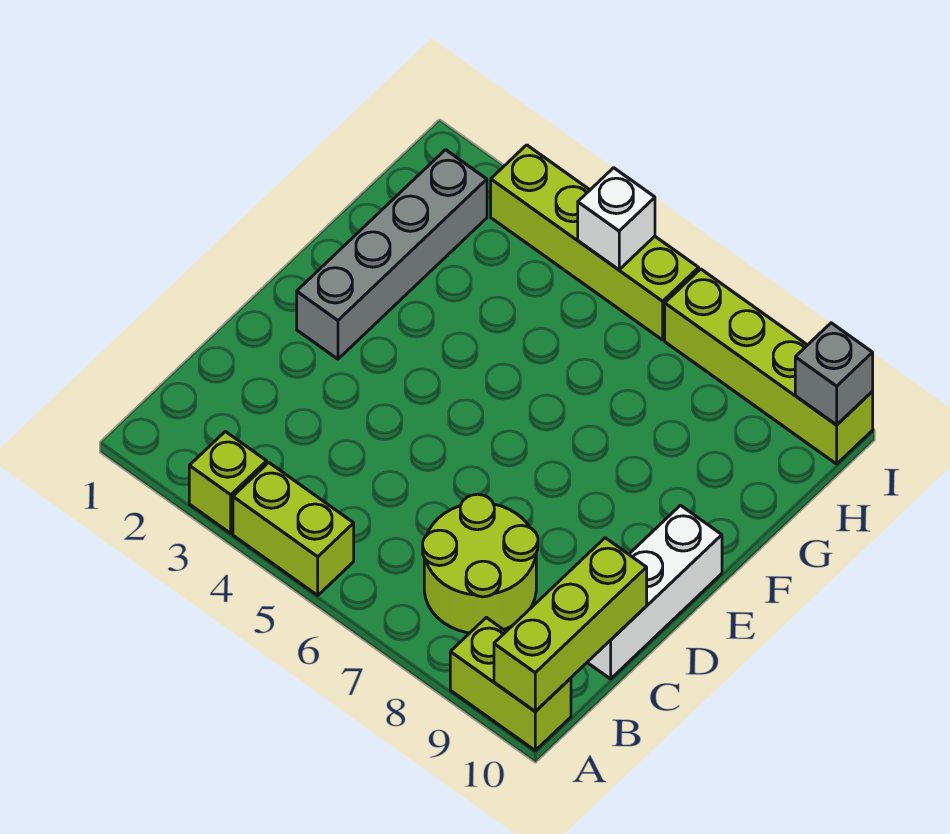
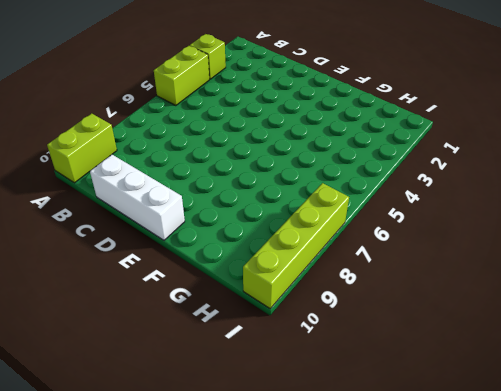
none -> lime 2x2 round brick [423,494,538,633]
none -> grey 1x4 brick [297,150,487,359]

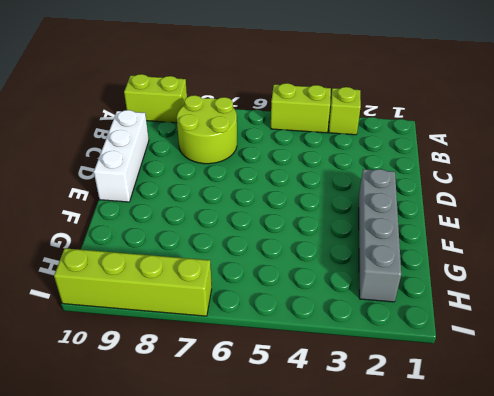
none -> lime 1x4 brick [491,145,699,340]
none -> lime 1x3 brick [494,538,647,711]

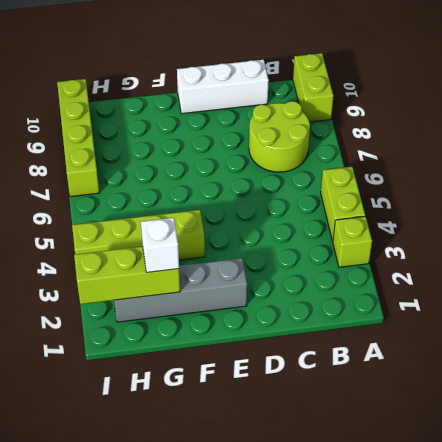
lime 1x4 brick [72,210,205,260] -> lime 1x4 brick turned to [491,145,699,340]
lime 1x3 brick [74,246,180,304] -> lime 1x3 brick moved to [494,538,647,711]
white 1x1 brick [141,218,179,273] -> white 1x1 brick moved to [578,168,655,270]
none -> grey 1x1 brick [795,323,873,425]

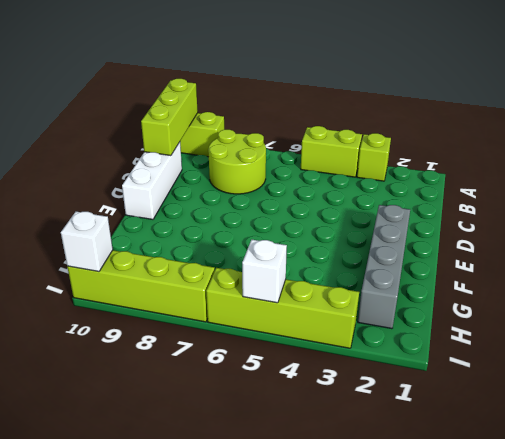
white 1x1 brick [61,212,113,272] -> grey 1x1 brick [795,323,873,425]

